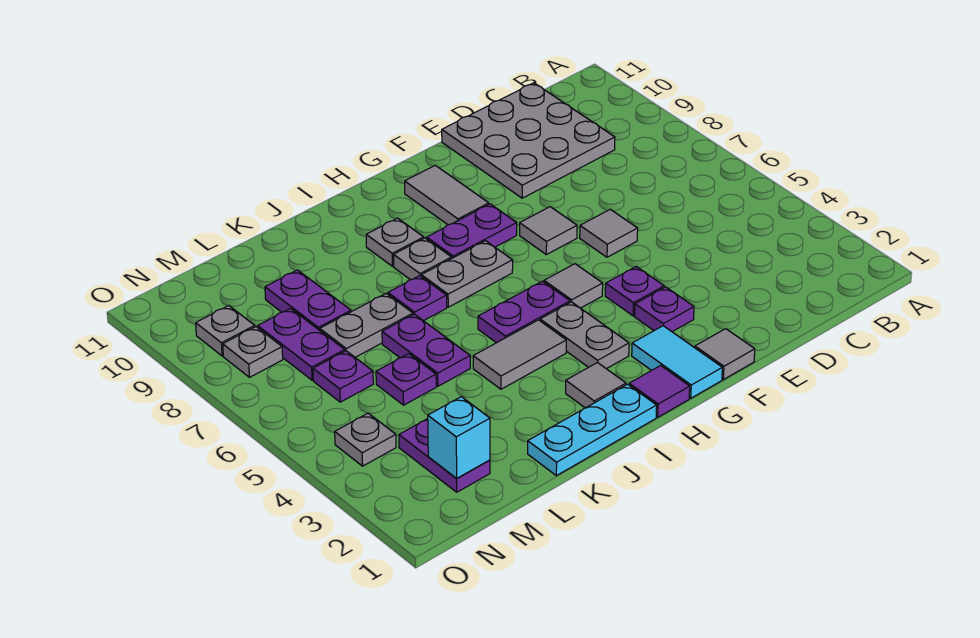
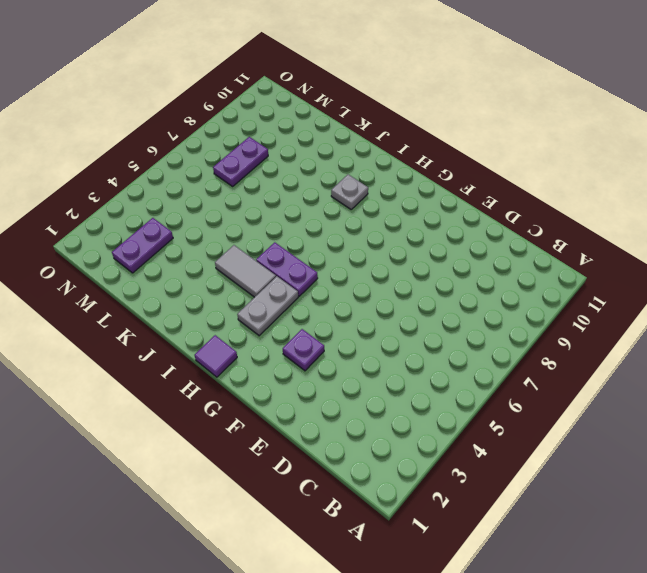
none -> grey 3x3 plate [442,83,615,198]
none -> grey 1x1 tile [580,209,638,257]
none -> grey 1x1 tile [695,329,755,379]
none -> purple 1x1 plate [605,267,664,316]

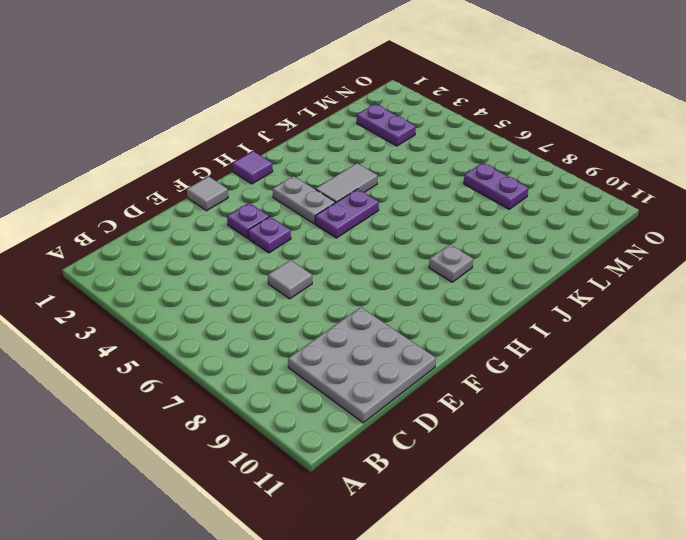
none -> grey 1x1 tile [520,207,577,255]
none -> cyan 1x2 tile [632,326,722,398]
none -> grey 1x1 tile [544,264,603,308]
none -> purple 1x2 plate [427,204,517,258]

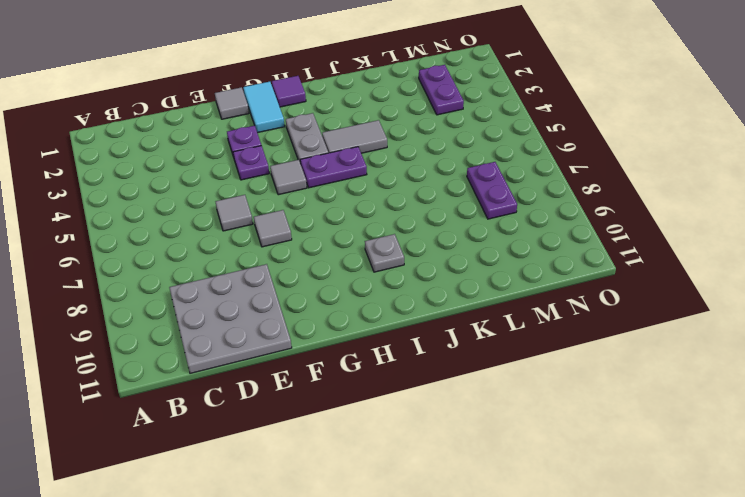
none -> purple 1x2 plate [427,204,517,258]
none -> grey 1x2 tile [405,165,489,225]
none -> grey 1x2 plate [421,241,513,307]
none -> cyan 1x3 plate [528,384,657,476]

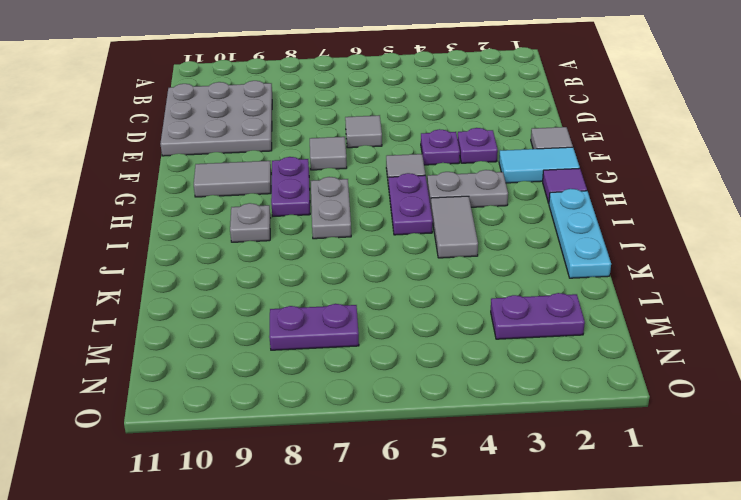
none -> grey 1x1 tile [566,362,626,408]
none -> grey 1x1 plate [394,238,452,280]
none -> purple 1x1 plate [388,276,447,321]
none -> purple 1x2 plate [382,314,470,386]

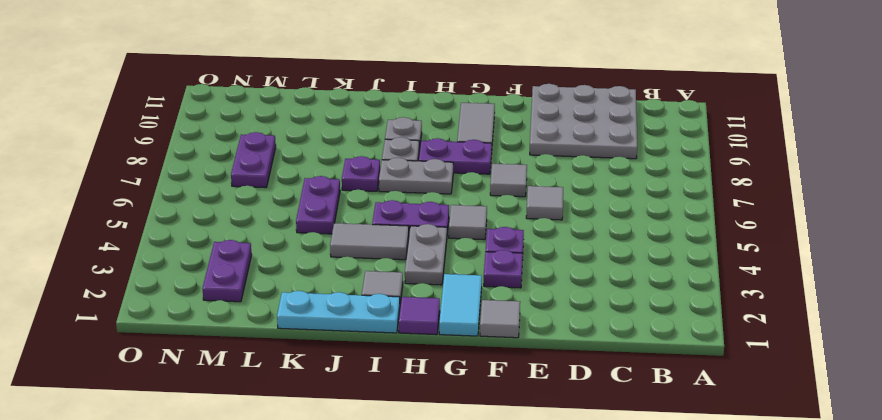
none -> grey 1x2 plate [320,293,413,357]
none -> purple 1x1 plate [376,354,436,405]
none -> purple 1x2 plate [265,270,351,330]
none -> purple 1x1 plate [313,351,373,402]

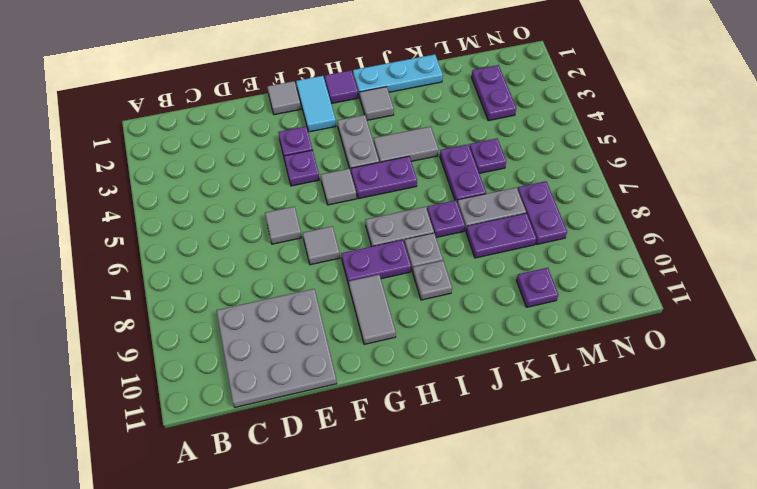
purple 1x2 plate [466,213,536,258] -> purple 1x2 plate turned to [265,270,351,330]
purple 1x1 plate [516,268,558,307] -> purple 1x1 plate moved to [313,351,373,402]
none -> grey 1x1 plate [335,413,396,466]
none -> grey 1x1 plate [223,327,283,377]
none -> grey 1x1 plate [196,306,255,356]
none -> cyan 1x1 brick [428,397,490,479]

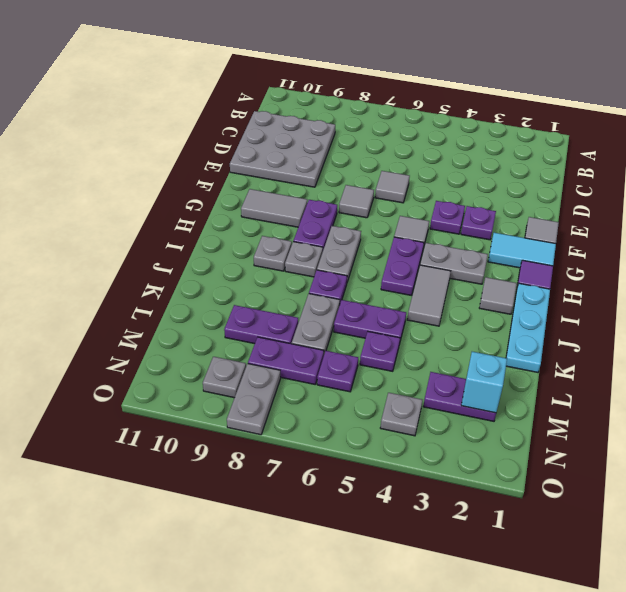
grey 1x2 plate [227,364,281,435] -> grey 1x1 plate [223,327,283,377]

